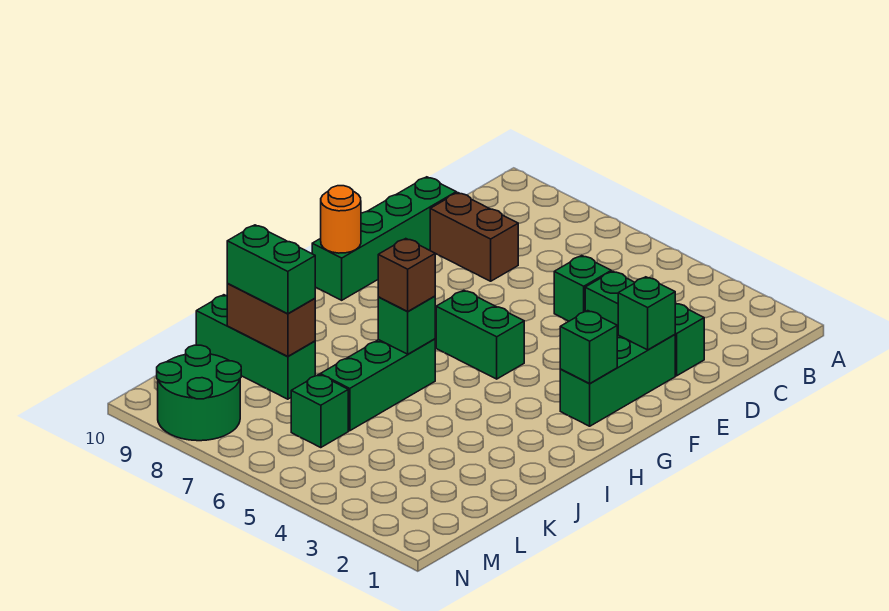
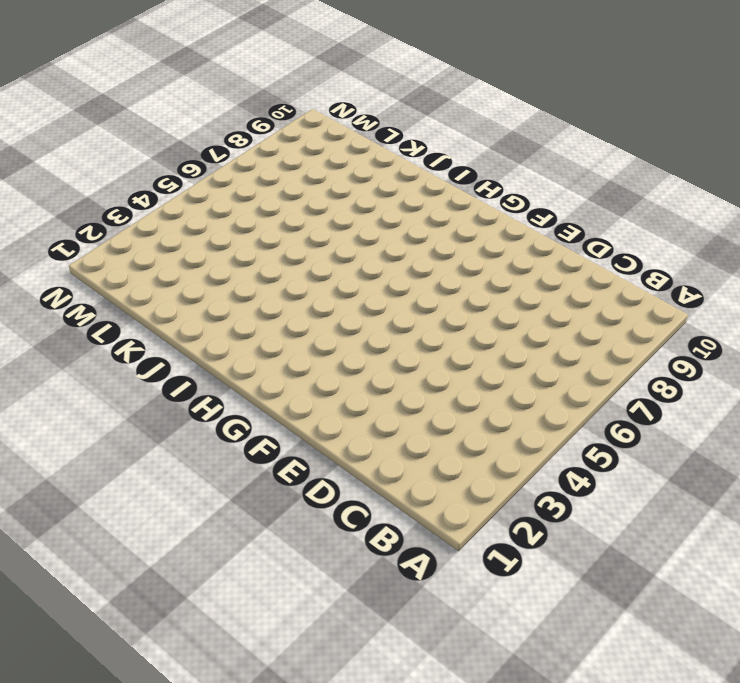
none -> green 1x3 brick [585,271,704,376]
none -> green 1x1 brick [554,256,611,321]
none -> brown 1x2 brick [430,193,518,281]

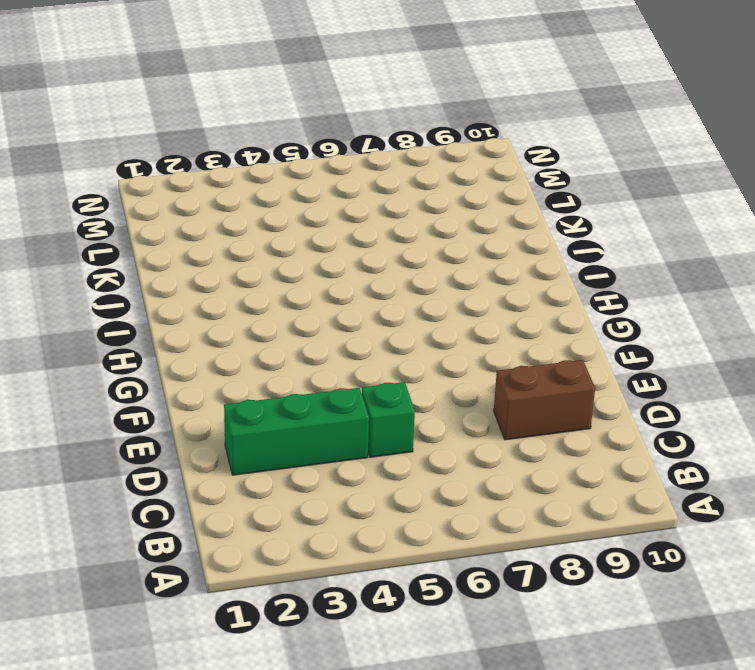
none -> green 1x4 brick [312,177,456,300]
none -> green 1x3 brick [560,335,675,426]
none -> green 1x2 brick [436,290,524,379]

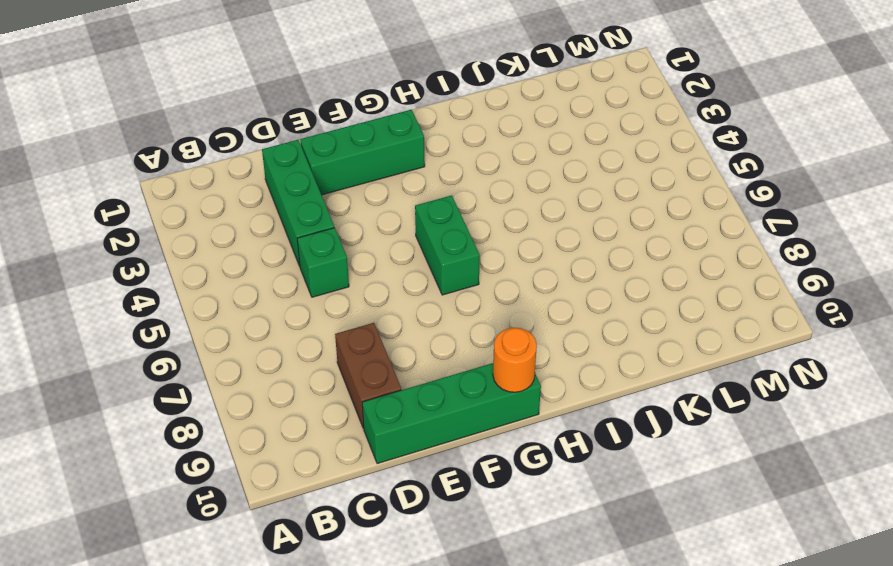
none -> green 1x3 brick [320,339,435,431]
none -> green 1x3 brick [196,295,315,399]
none -> green 1x1 brick [291,375,348,448]

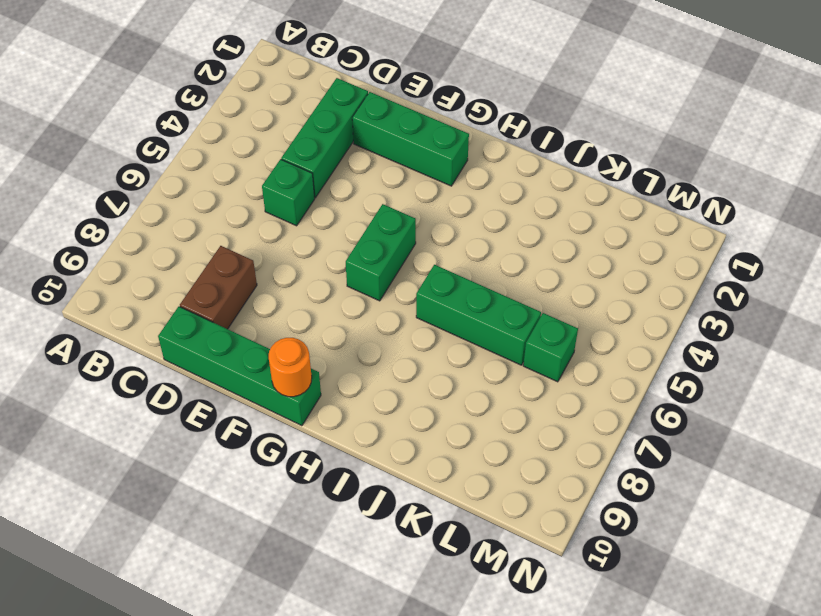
none -> green 1x3 brick [196,295,315,399]
none -> green 2x2 round brick [157,345,241,441]
none -> green 1x1 brick [618,277,675,350]

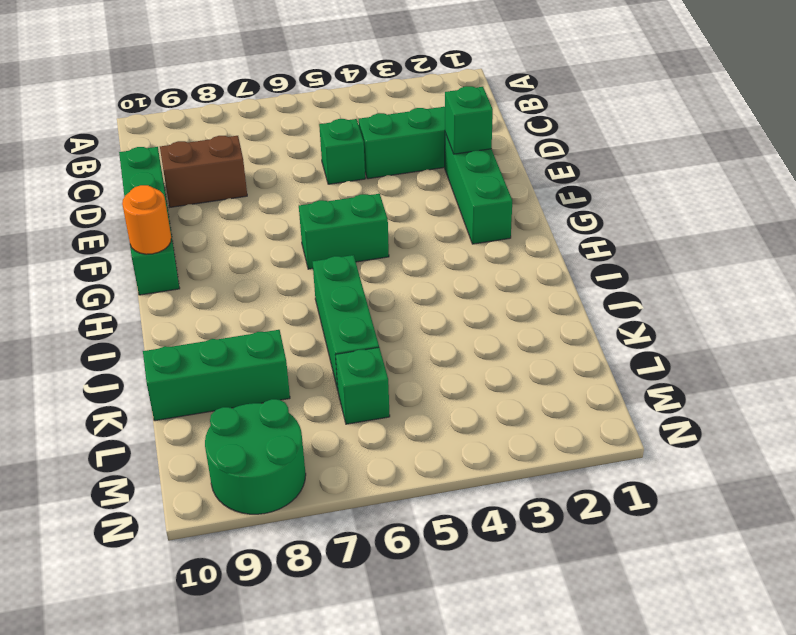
none -> green 1x1 brick [560,311,617,383]
none -> green 1x1 brick [378,296,435,354]
none -> brown 1x2 brick [227,283,315,356]

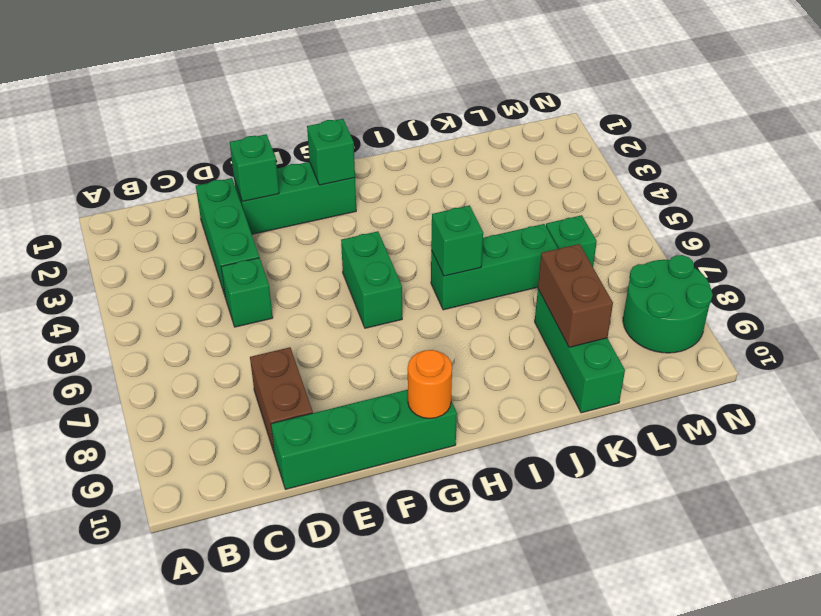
none -> brown 1x1 brick [378,239,435,312]
none -> green 1x2 brick [227,225,315,314]

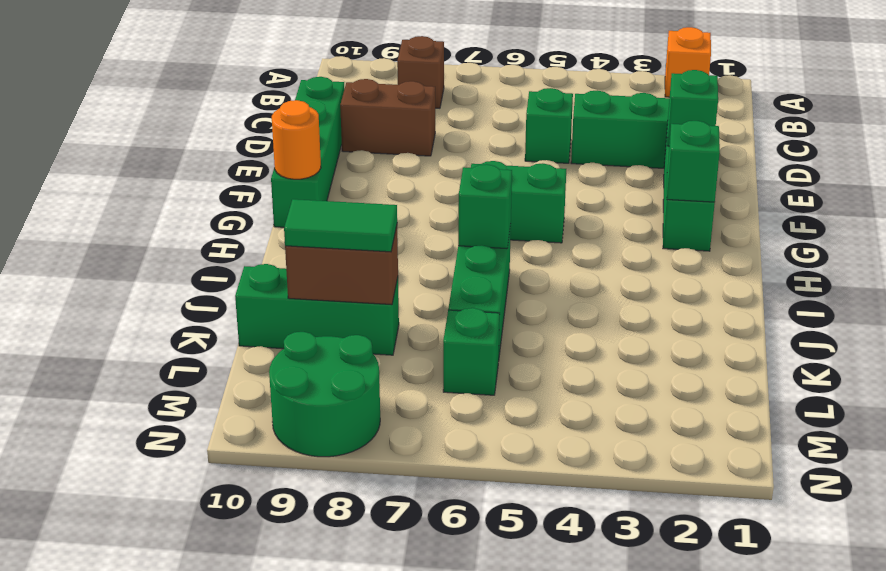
orange 1x1 brick [665,27,711,97] -> none
brown 1x1 brick [397,36,444,108] -> brown 1x1 brick moved to [378,239,435,312]
green 1x2 tile [284,199,397,252] -> green 1x2 brick [227,225,315,314]

